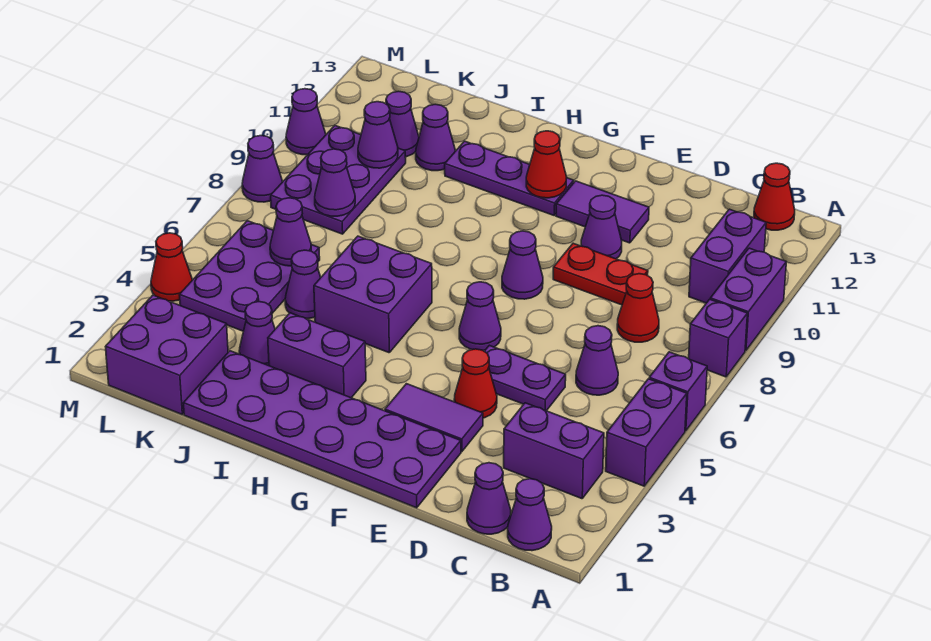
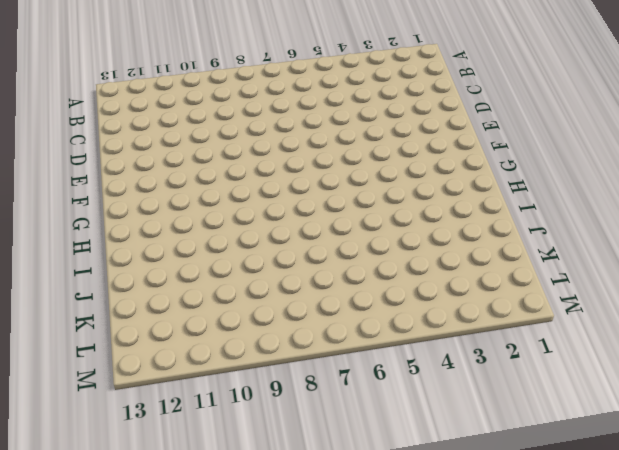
none -> purple 1x2 brick [606,379,687,486]
none -> purple 1x1 brick [649,352,707,431]
none -> purple 1x1 brick [689,299,747,377]
none -> purple 1x2 brick [710,248,786,351]

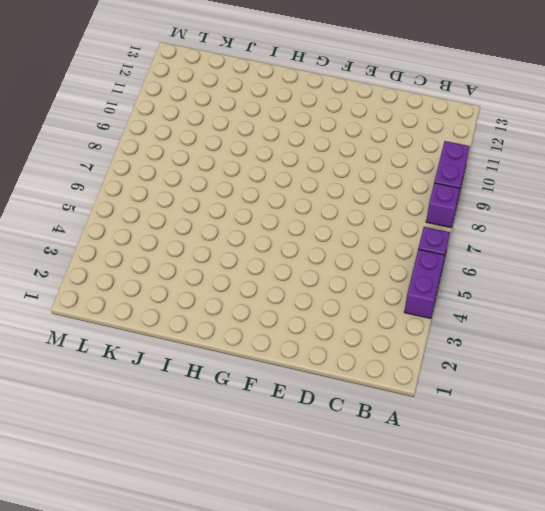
none -> purple 1x1 cone [508,479,552,551]
none -> purple 1x2 brick [504,403,604,499]
none -> purple 1x2 brick [689,209,766,303]
none -> red 1x1 cone [754,163,795,230]

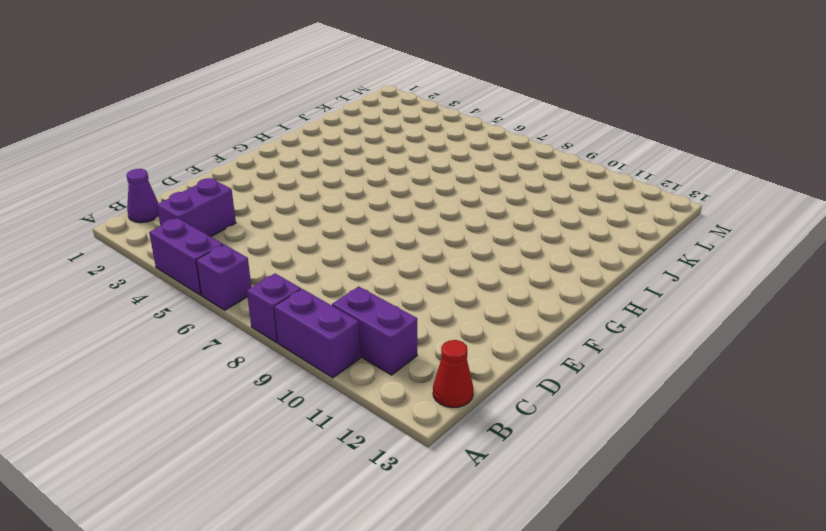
none -> purple 1x1 cone [467,463,511,534]
none -> purple 1x1 cone [576,326,618,395]
none -> red 1x1 cone [617,274,659,342]
none -> purple 1x2 plate [484,345,566,411]

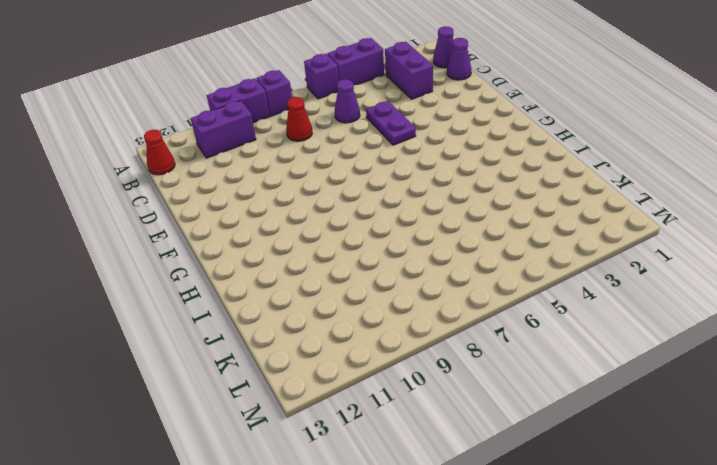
none -> red 1x2 plate [553,243,648,305]
none -> purple 2x6 plate [183,351,461,508]
none -> purple 1x2 tile [385,384,483,452]
none -> red 1x1 cone [454,349,497,418]

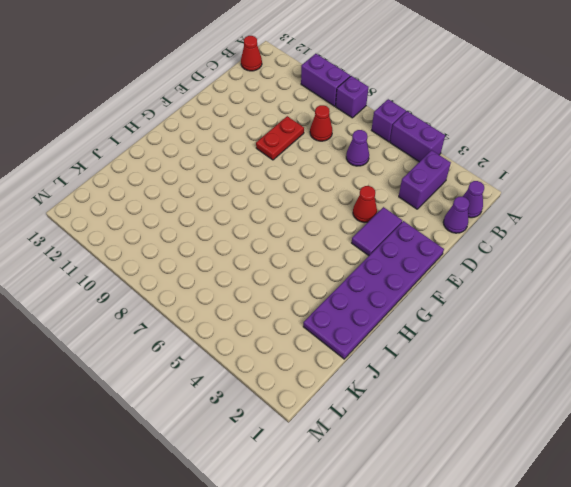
none -> purple 1x2 brick [689,209,766,303]
none -> purple 1x2 plate [484,345,566,411]
none -> purple 1x1 cone [581,195,622,259]
none -> purple 1x2 tile [556,181,649,243]

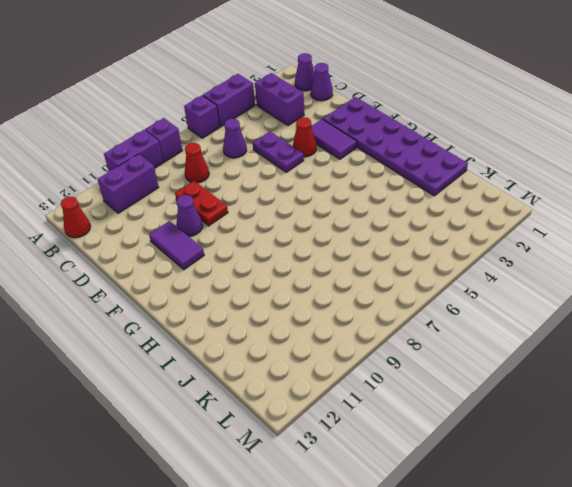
none -> purple 1x1 cone [459,282,501,351]
none -> purple 1x1 cone [502,231,543,299]
none -> purple 1x3 plate [445,141,574,215]
none -> purple 1x2 brick [268,313,366,398]

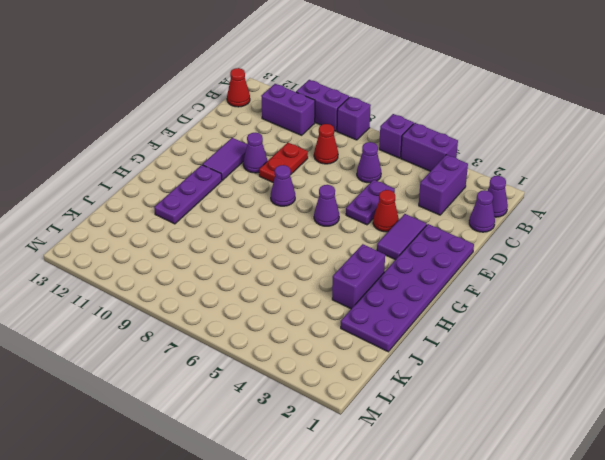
none -> purple 2x2 brick [314,236,432,353]
none -> purple 1x1 cone [239,302,275,366]
none -> purple 1x1 cone [285,250,321,319]
none -> purple 1x1 cone [416,104,455,171]

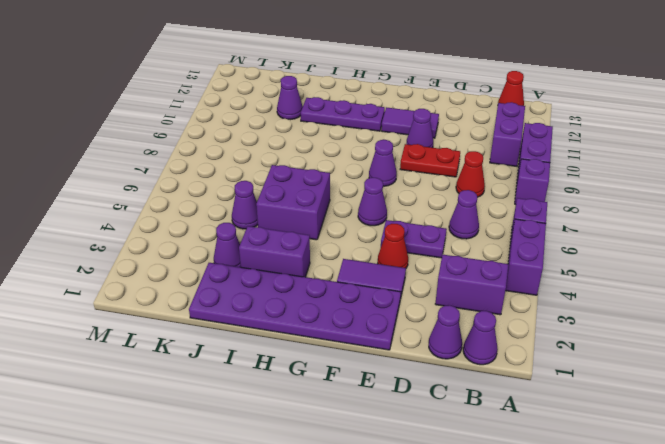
none -> purple 2x2 brick [105,295,228,414]
none -> purple 2x3 plate [180,221,320,331]
none -> purple 2x3 plate [271,126,406,234]
none -> purple 1x1 cone [386,91,419,157]

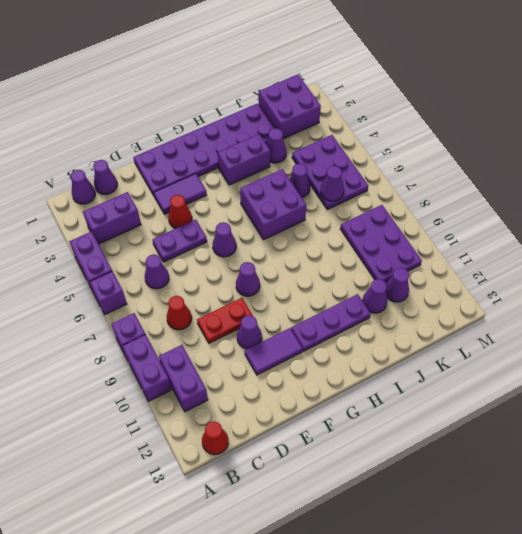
none -> red 1x1 cone [151,233,192,301]
none -> purple 1x1 cone [242,136,282,202]
none -> purple 1x1 cone [286,89,326,155]
none -> red 1x1 cone [526,131,567,198]

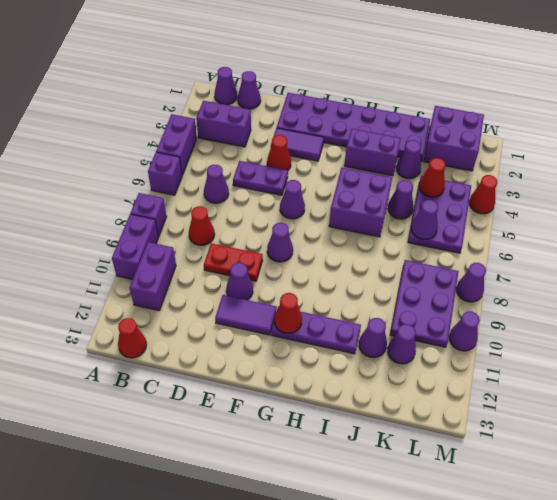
red 1x1 cone [419,158,446,197] -> none
none -> purple 1x1 cone [315,149,355,216]
none -> purple 1x1 cone [358,102,398,168]

